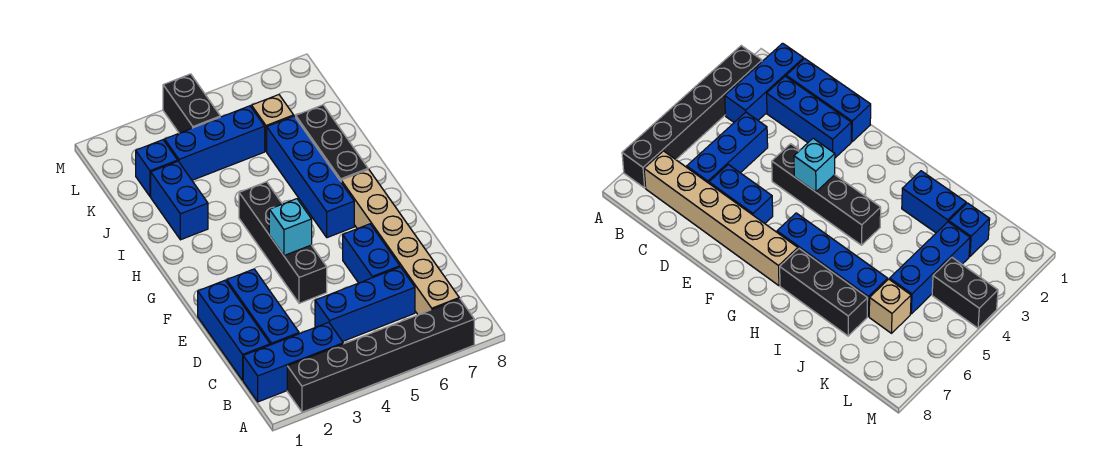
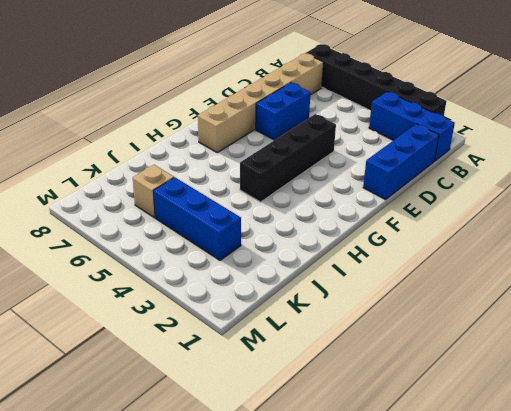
none -> blue 1x3 brick [227,269,299,345]
none -> blue 1x3 brick [315,267,415,341]
none -> blue 1x4 brick [267,116,354,238]

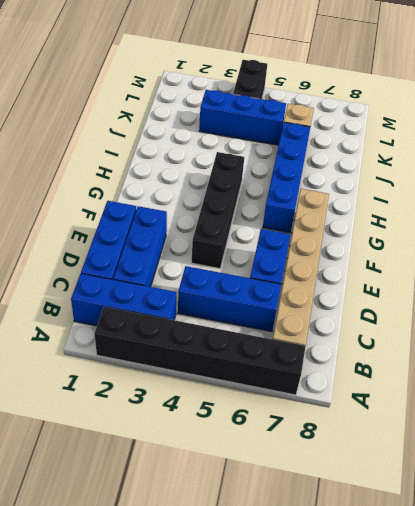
none -> black 1x3 brick [296,105,368,181]
none -> blue 1x2 brick [151,161,208,240]
none -> blue 1x1 brick [136,140,178,197]

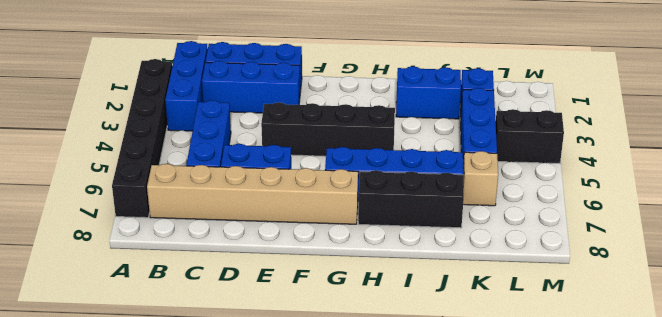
none -> cyan 1x1 brick [269,199,312,256]

